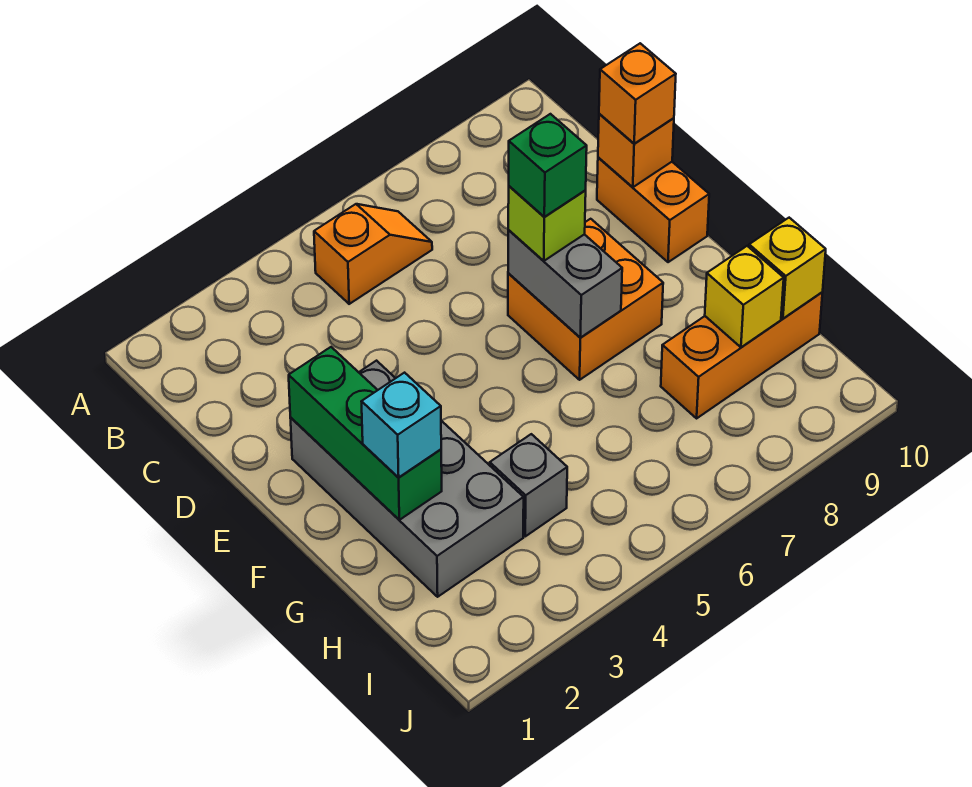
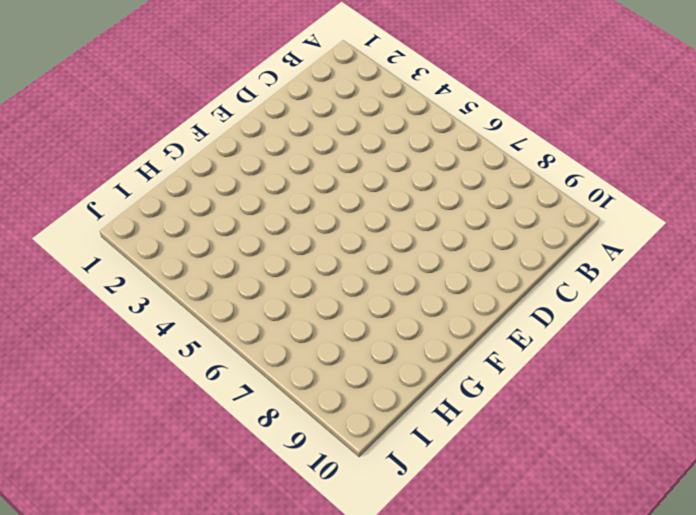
none -> orange 1x2 slope [314,204,432,304]
none -> orange 1x2 brick [597,157,709,262]
none -> grey 2x4 brick [290,361,524,597]

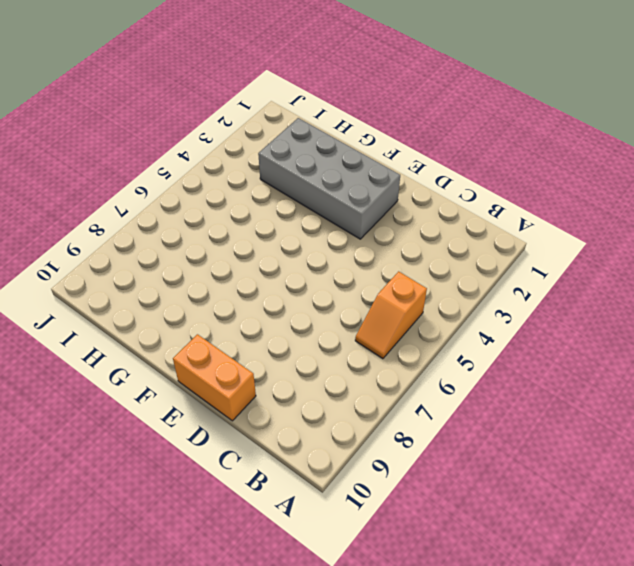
none -> orange 2x2 brick [508,219,663,380]
none -> grey 1x1 brick [490,434,567,536]
none -> orange 1x3 brick [661,292,823,418]

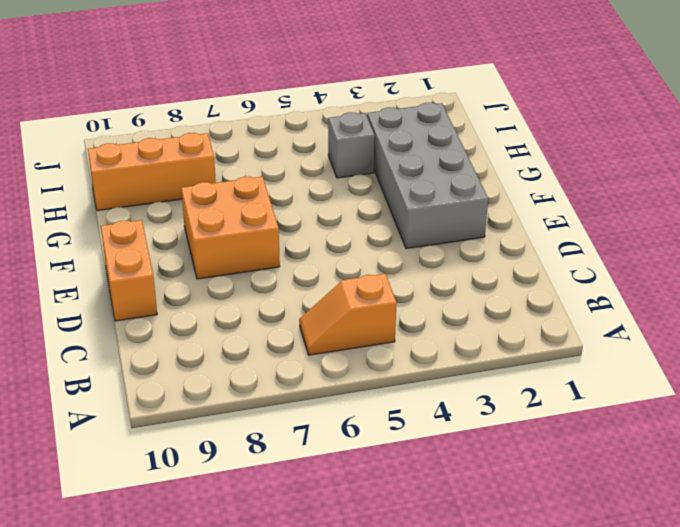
none -> orange 1x1 brick [598,114,674,187]
none -> green 1x3 brick [289,347,442,520]
none -> grey 1x2 brick [508,230,622,338]

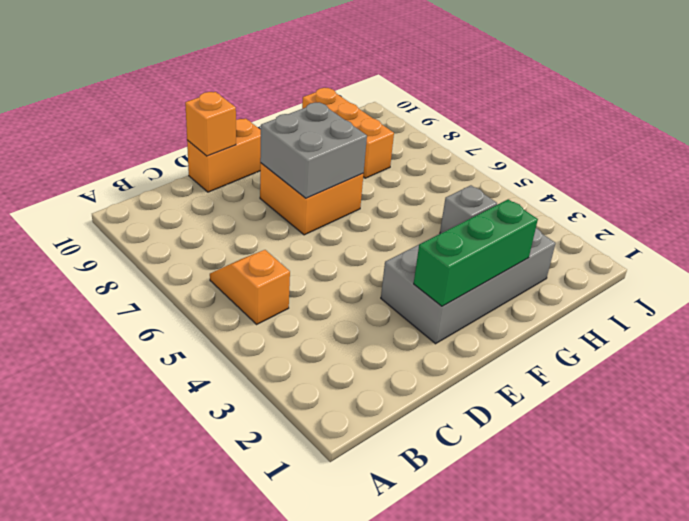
grey 2x2 brick [260,102,367,198] -> grey 1x2 brick [508,230,622,338]
none -> yellow 1x1 brick [705,246,784,347]
none -> yellow 1x1 brick [749,218,826,318]
none -> orange 1x1 brick [599,43,676,144]

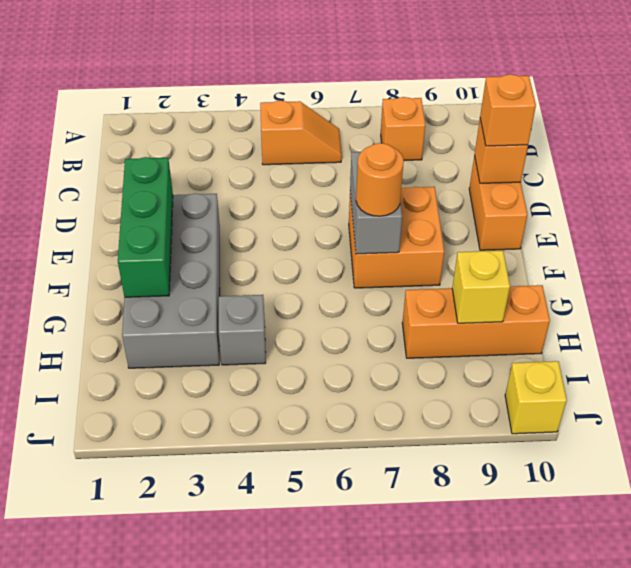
orange 1x1 brick [381,97,425,160] -> none
orange 1x1 round brick [356,143,404,216] -> none
yellow 1x1 brick [505,361,567,434] -> yellow 1x1 brick moved to [749,218,826,318]
none -> lime 1x1 brick [508,186,586,261]
none -> cyan 1x1 brick [361,373,441,478]
none -> green 1x1 brick [509,114,587,217]

